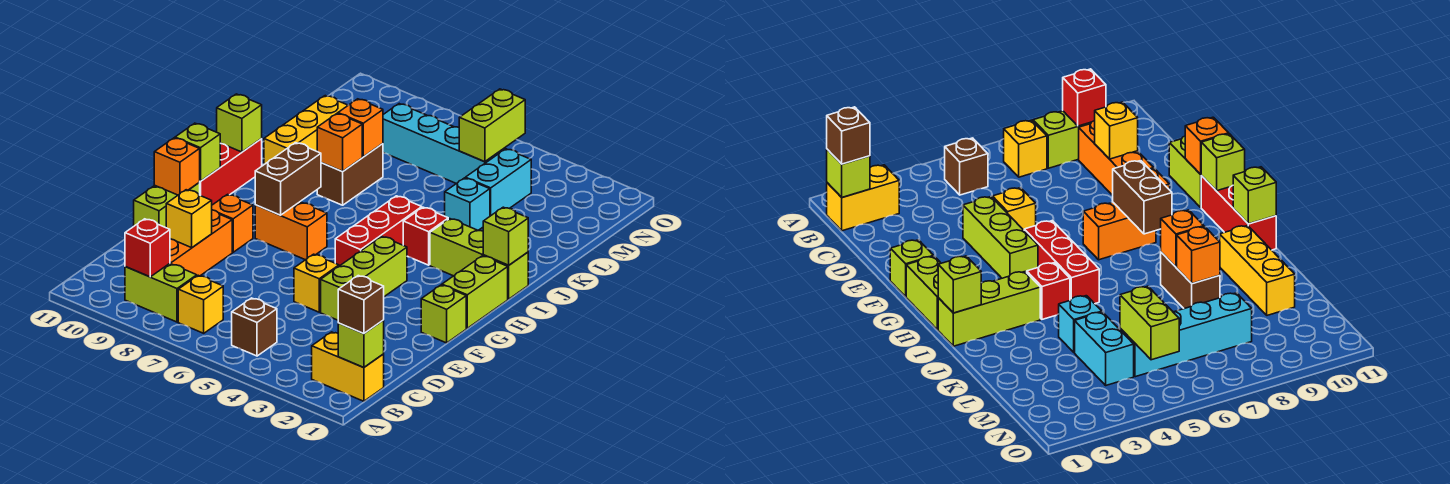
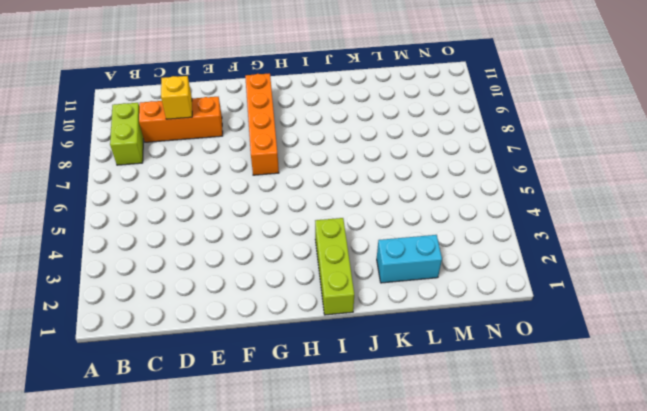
orange 1x4 brick [245,73,279,175] -> orange 1x2 brick [255,202,327,260]
cyan 1x2 brick [377,235,442,283] -> cyan 1x2 brick moved to [465,149,531,216]
none -> yellow 1x2 brick [312,332,384,401]
none -> brown 1x1 brick [232,298,277,356]
none -> yellow 1x1 brick [178,275,223,333]
none -> lime 1x3 brick [321,236,407,320]

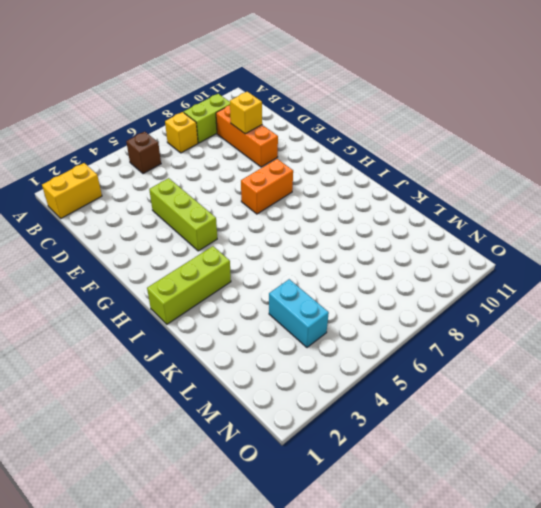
none -> yellow 1x1 brick [294,254,339,312]
none -> lime 1x2 brick [134,183,200,228]
none -> lime 1x1 brick [421,285,466,343]
none -> orange 1x1 brick [212,194,253,252]

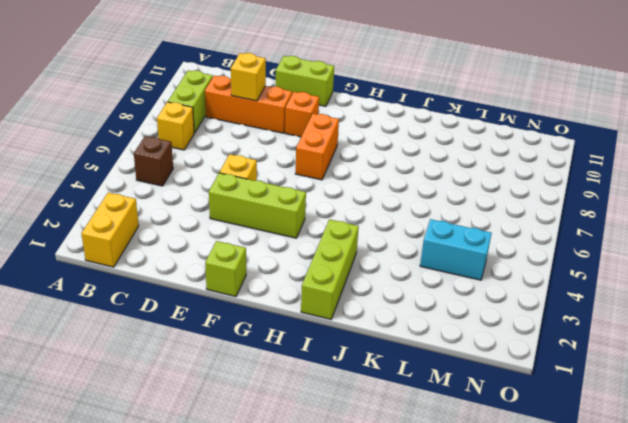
none -> lime 1x2 brick [442,256,508,328]
none -> red 1x3 brick [335,196,422,266]
none -> red 1x3 brick [199,139,262,205]
none -> red 1x1 brick [403,207,448,265]

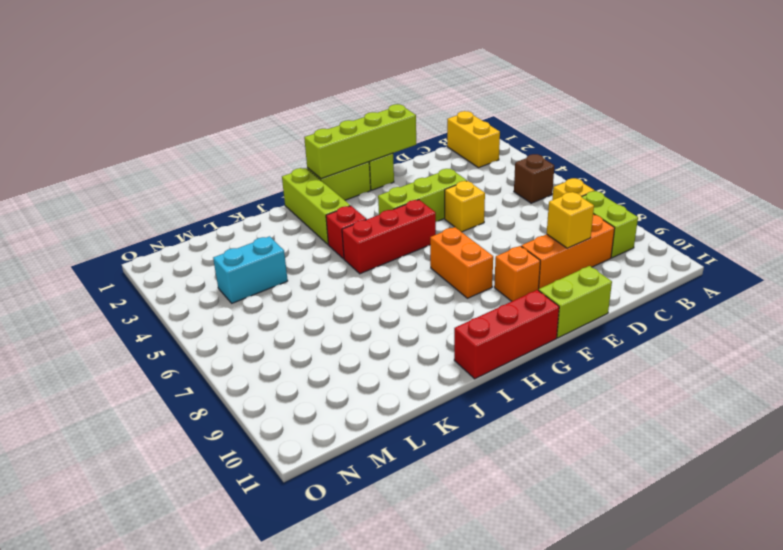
lime 1x4 brick [304,104,416,179] -> none
none -> brown 1x2 brick [317,144,383,205]
none -> yellow 1x3 brick [264,96,348,164]
none -> cyan 1x1 brick [445,178,490,230]
none -> cyan 1x4 brick [383,104,505,184]

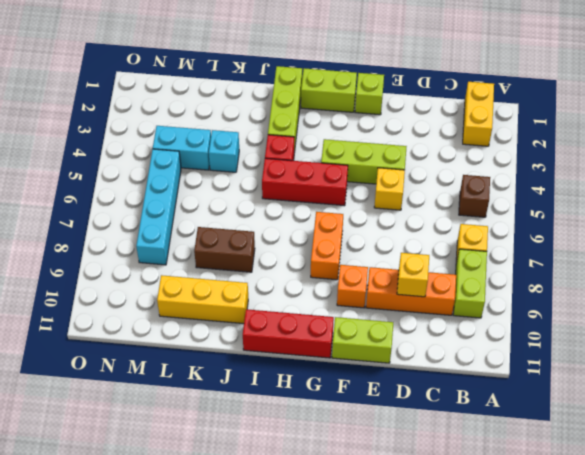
none -> lime 1x1 brick [338,320,384,368]
none -> red 1x1 brick [125,219,170,277]
none -> orange 1x1 brick [154,138,200,195]
none -> brown 1x2 brick [255,143,321,215]

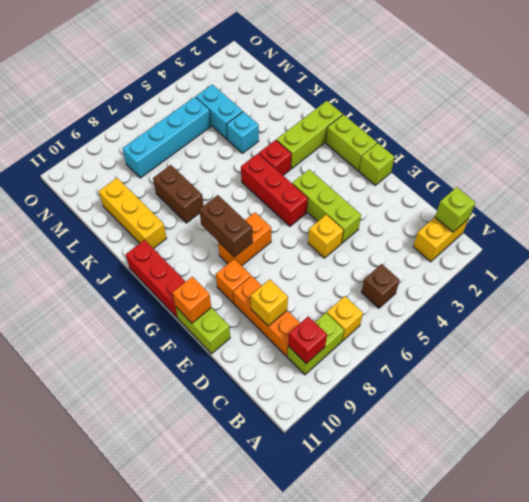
none -> lime 1x1 brick [175,123,220,181]
none -> lime 1x1 brick [483,207,528,265]
none -> lime 1x1 brick [217,94,262,152]
none -> orange 1x1 brick [317,114,362,171]

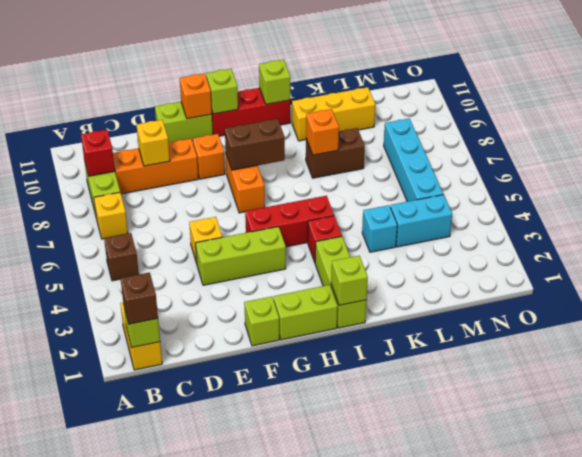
none -> orange 1x1 brick [338,99,383,157]
none -> lime 1x2 brick [459,89,525,162]

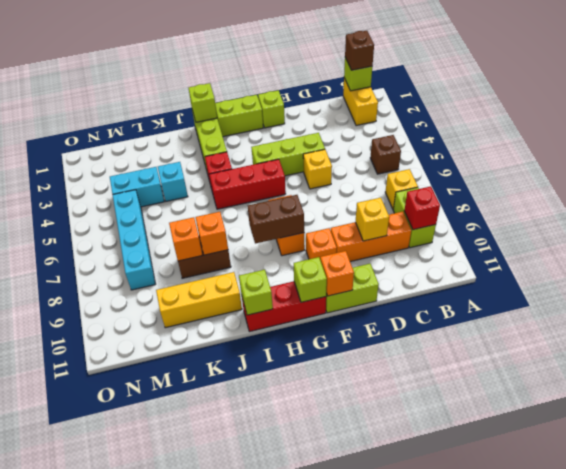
none -> lime 1x2 brick [459,89,525,162]

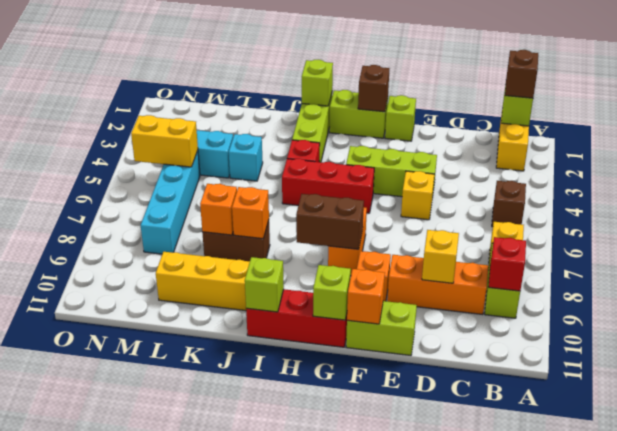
brown 1x1 brick [358,65,390,112] -> none
yellow 1x2 brick [131,115,198,167] -> lime 1x2 brick [459,89,525,162]

